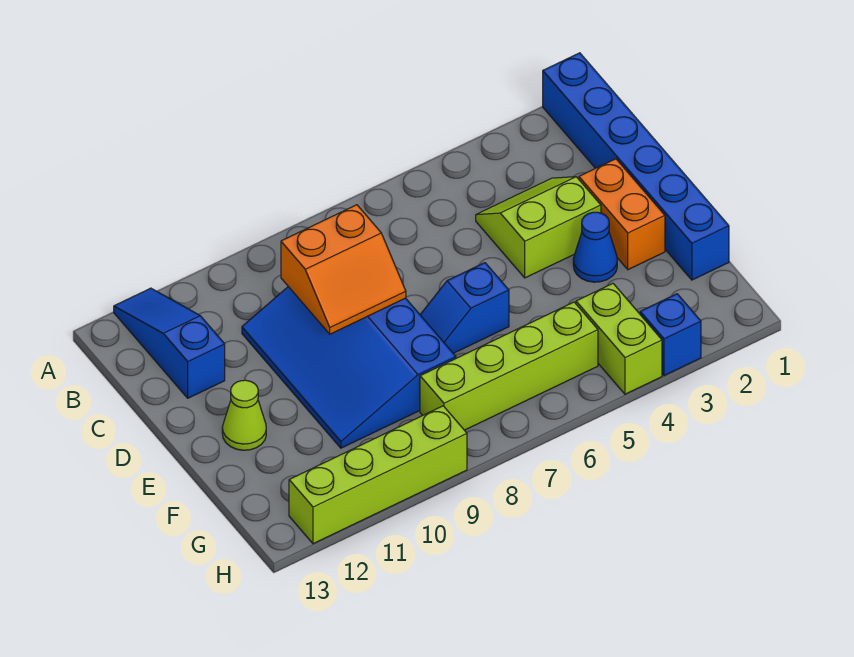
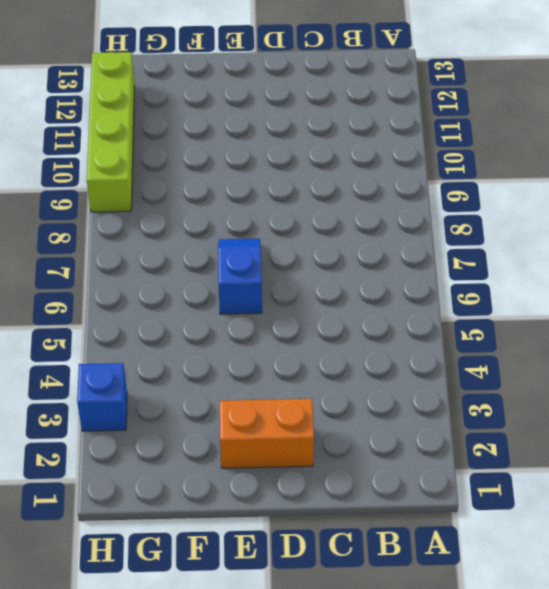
none -> blue 1x6 brick [543,53,729,280]
none -> blue 1x3 slope [114,288,225,398]
none -> lime 2x2 slope [476,177,601,278]

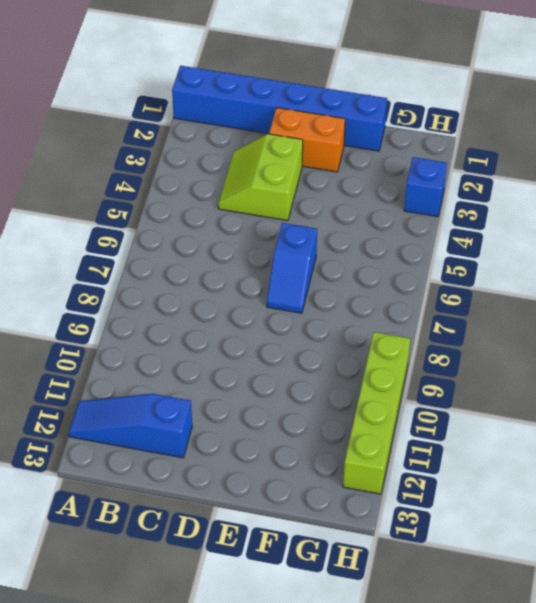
none -> blue 3x4 slope [242,287,456,448]
none -> blue 1x1 cone [573,212,617,282]
none -> lime 1x1 cone [222,380,266,450]

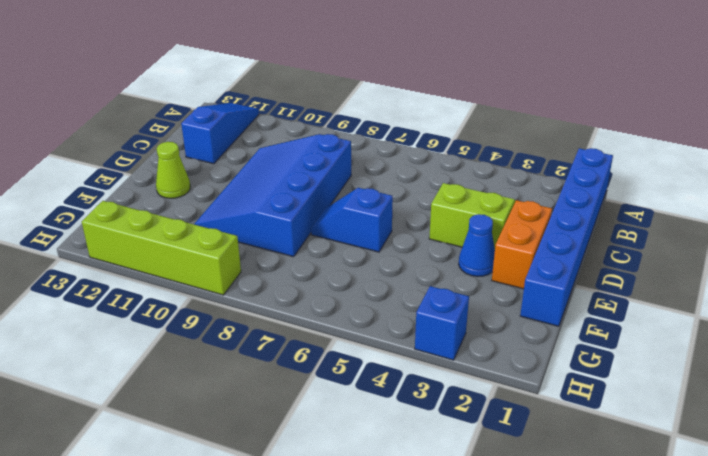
none -> lime 1x2 brick [576,284,662,394]
none -> lime 1x4 brick [420,302,598,430]
none -> orange 2x2 slope [281,205,406,334]

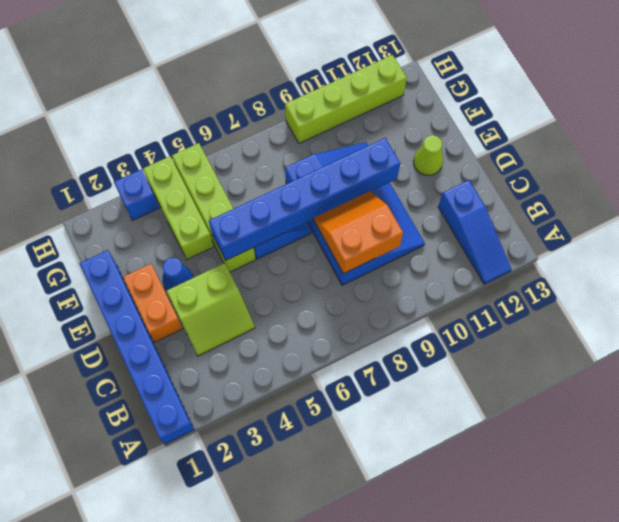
lime 1x4 brick [172,143,256,272] -> lime 1x4 brick turned to [420,302,598,430]
blue 1x6 brick [209,138,400,261] -> none
lime 1x3 brick [143,156,214,259] -> lime 1x2 brick [576,284,662,394]

